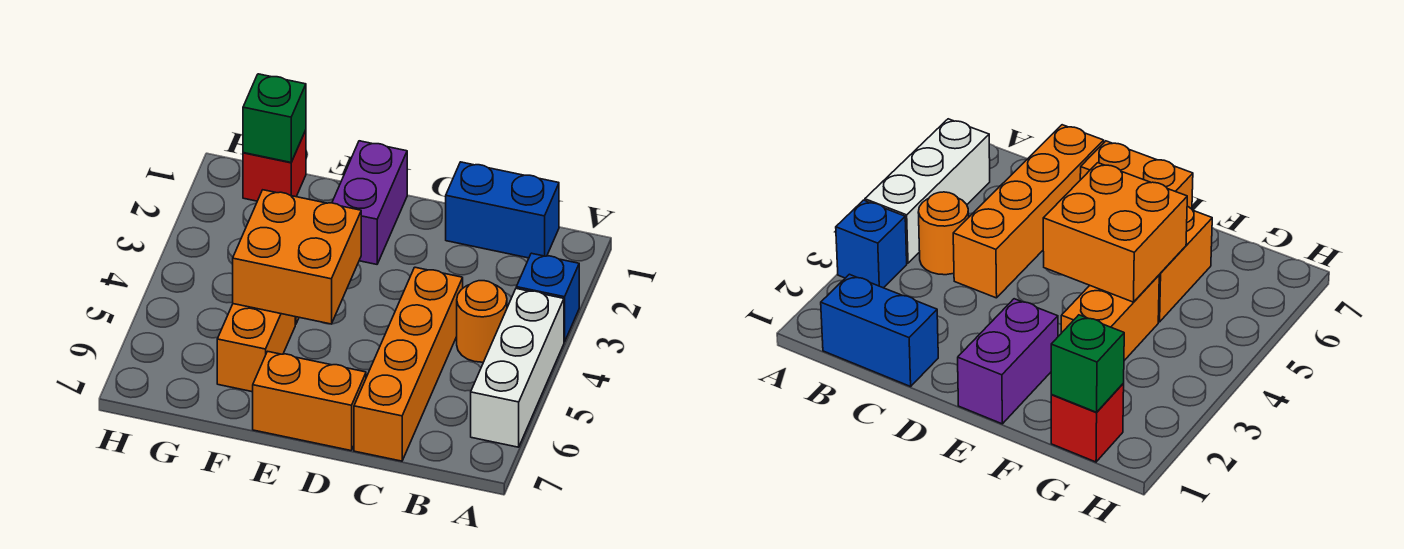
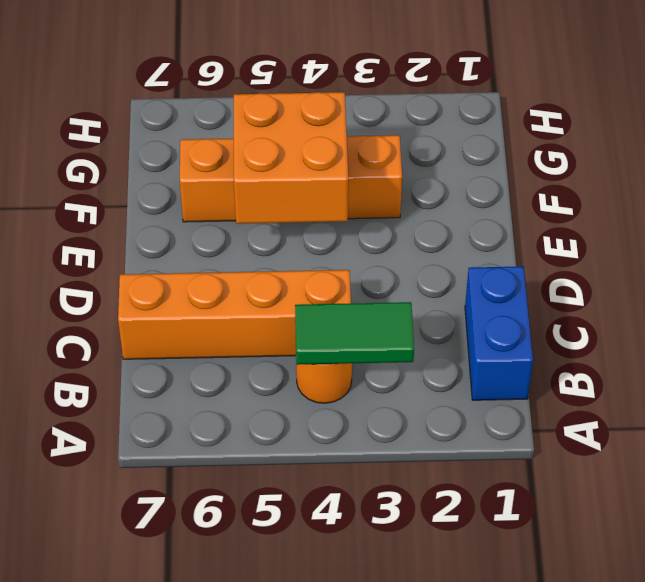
green 1x2 tile [295,302,414,365] -> none
none -> blue 1x1 brick [516,253,579,342]
none -> white 1x3 brick [471,289,564,447]
none -> orange 1x2 brick [253,351,366,451]

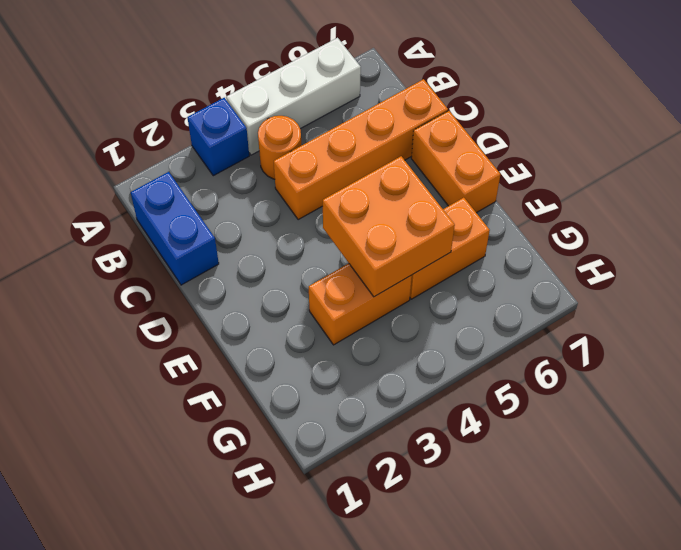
none -> purple 1x2 brick [332,141,407,264]
none -> red 1x1 brick [243,130,306,201]
none -> green 1x1 brick [243,74,306,162]

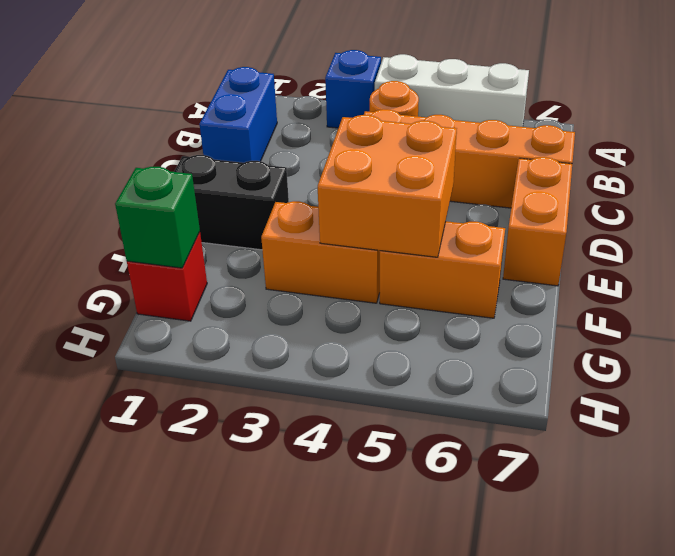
black 1x2 brick [174,155,289,250] -> purple 1x2 brick [332,141,407,264]

